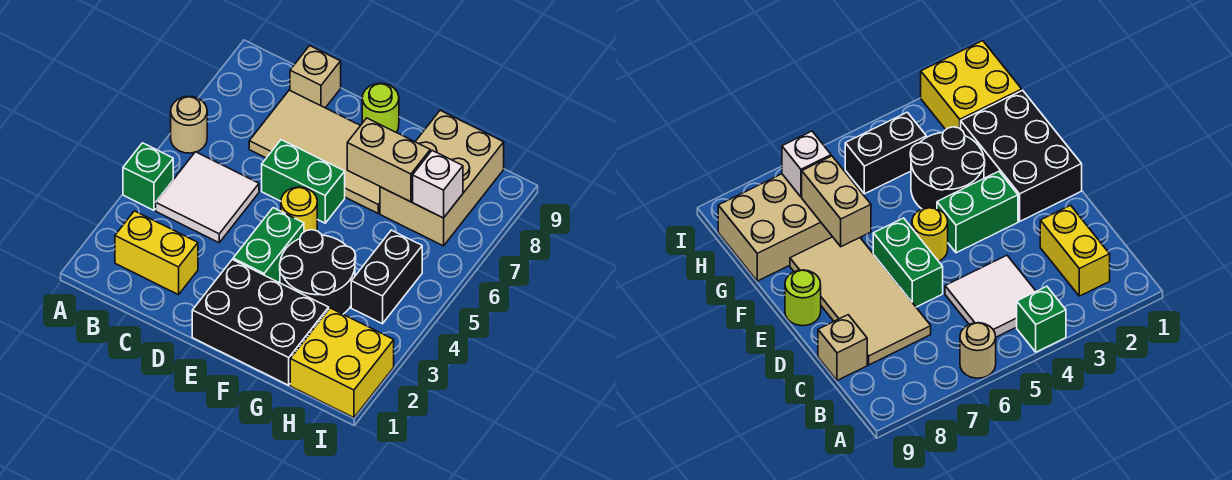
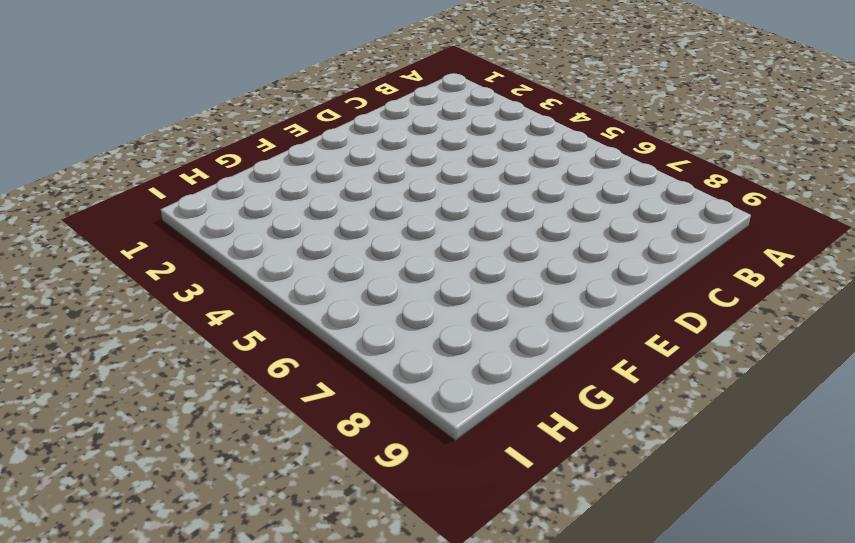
none -> green 1x1 brick [123,143,173,210]
none -> tan 1x1 round brick [171,96,207,153]
none -> yellow 1x2 brick [115,211,198,295]

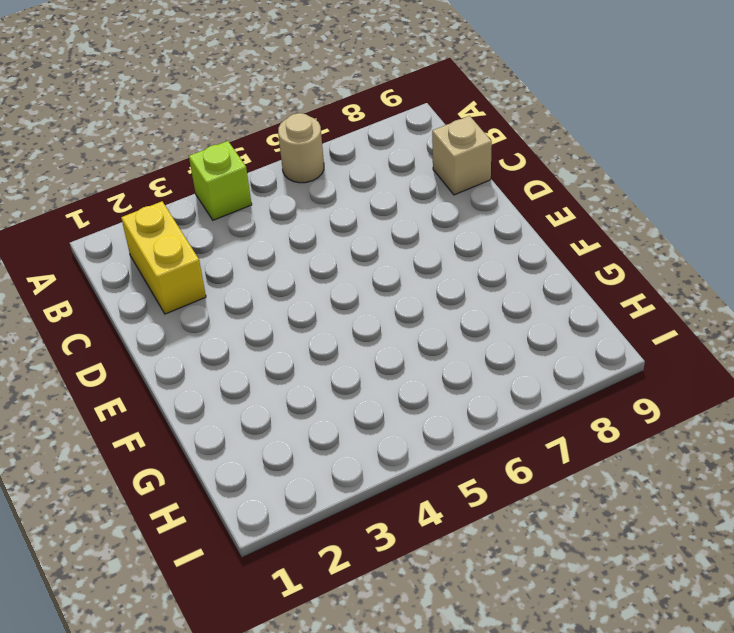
lime 1x1 brick [189,141,252,220] -> green 1x1 brick [123,143,173,210]
none -> white 2x2 tile [156,152,259,243]
none -> tan 2x4 tile [249,90,380,213]
none -> green 1x2 brick [262,140,345,223]

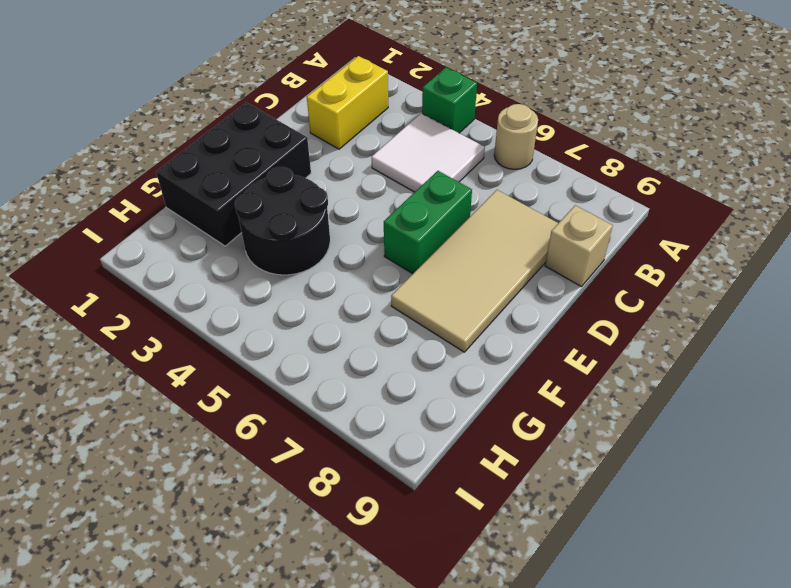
none -> green 1x2 brick [233,208,304,282]
none -> yellow 1x1 round brick [281,187,317,232]
none -> lime 1x1 round brick [362,83,399,132]

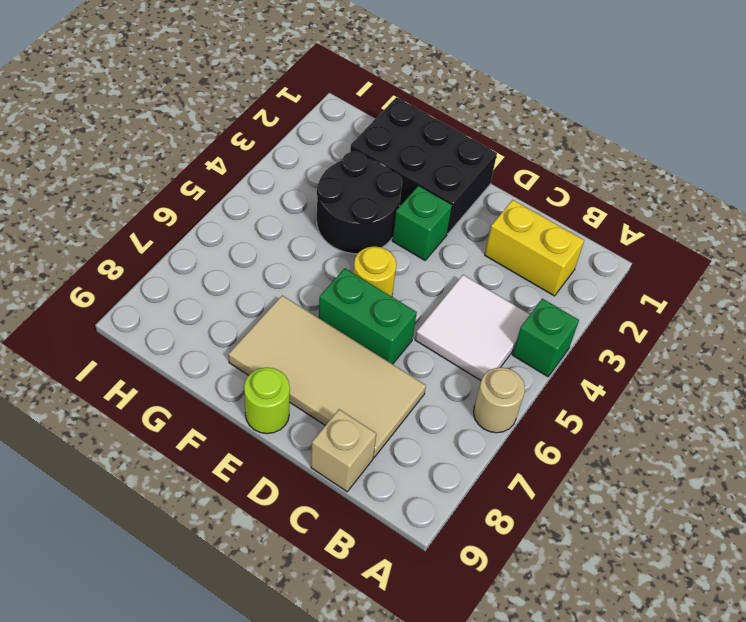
green 1x1 brick [392,186,452,260] -> green 1x2 brick [233,208,304,282]
none -> tan 2x3 brick [380,110,504,246]
none -> yellow 2x2 brick [290,308,394,418]
none -> black 1x2 brick [351,230,422,324]

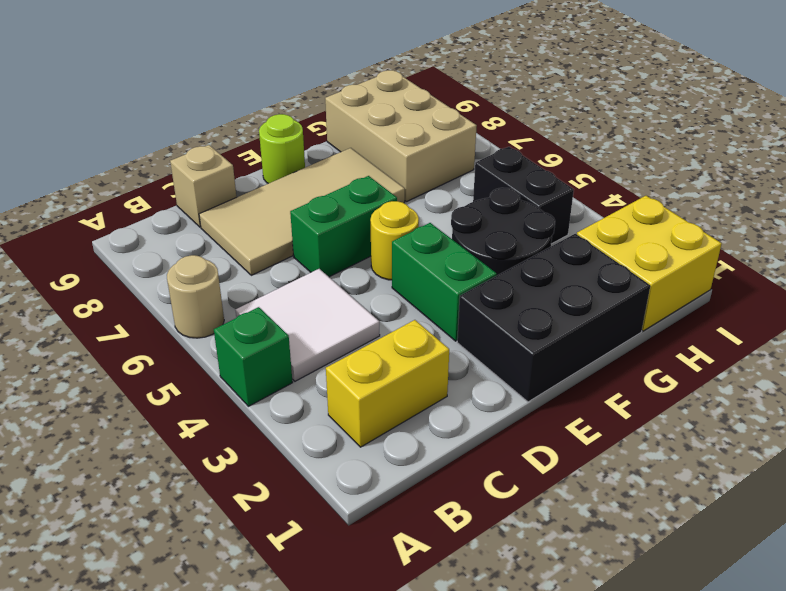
none -> tan 1x2 brick [347,118,430,202]
none -> white 1x1 brick [413,151,463,218]

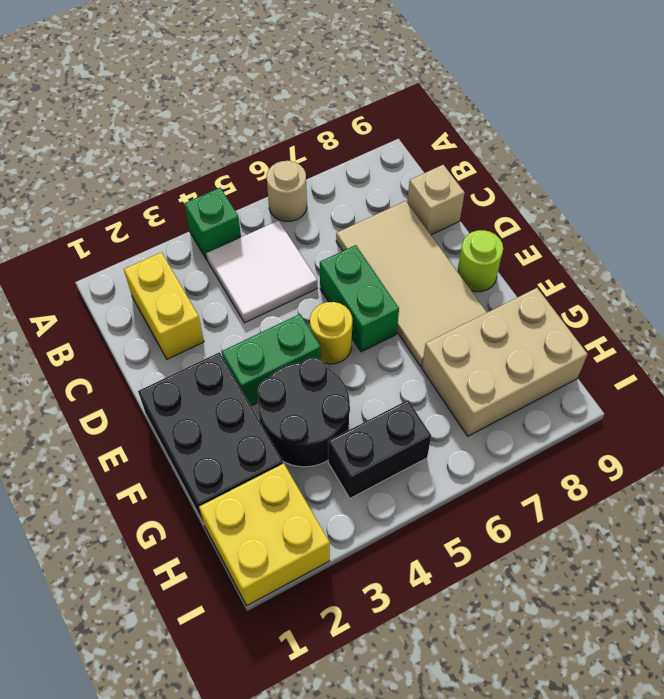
none -> tan 1x2 brick [347,118,430,202]
none -> white 1x1 brick [413,151,463,218]

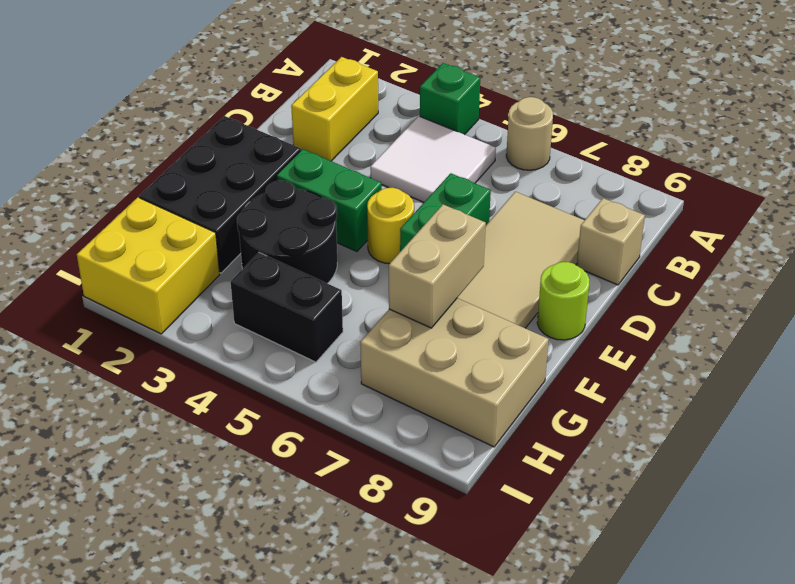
none -> white 1x1 brick [413,151,463,218]

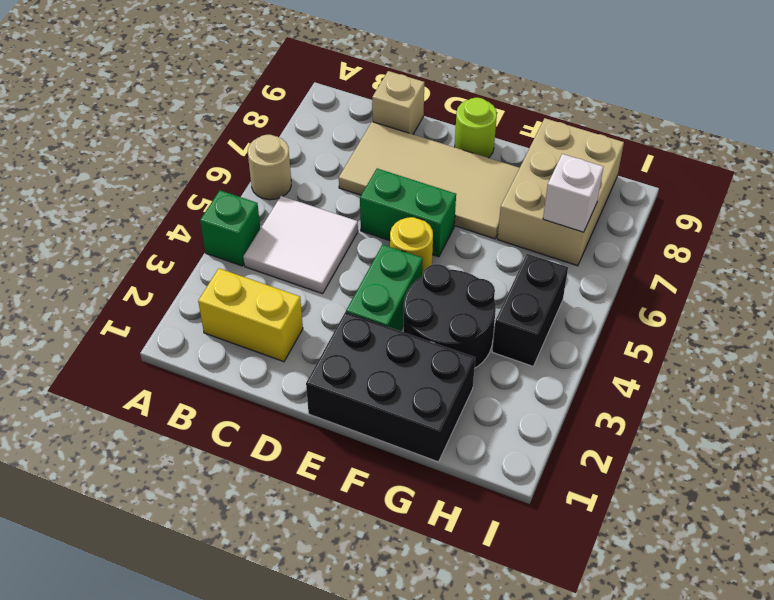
none -> yellow 2x2 brick [290,308,394,418]
none -> tan 1x2 brick [347,118,430,202]

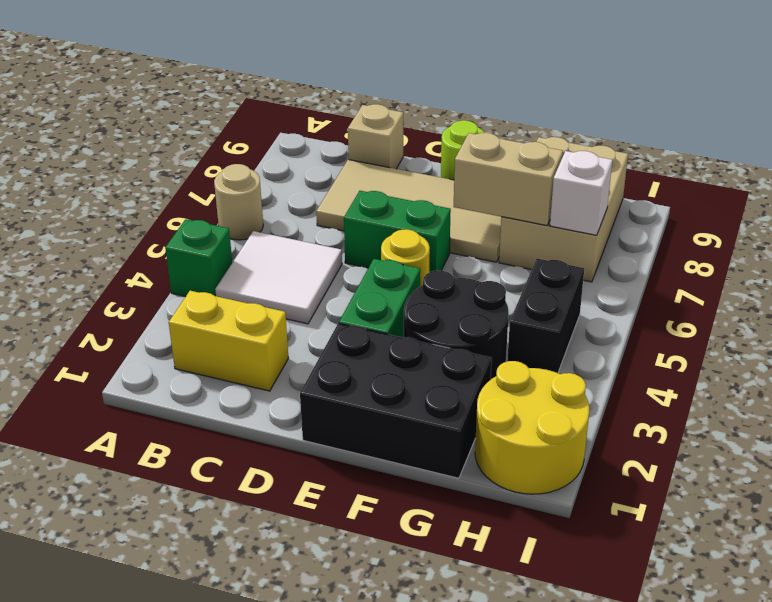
yellow 2x2 round brick [475,361,589,494] -> yellow 2x2 brick [290,308,394,418]

